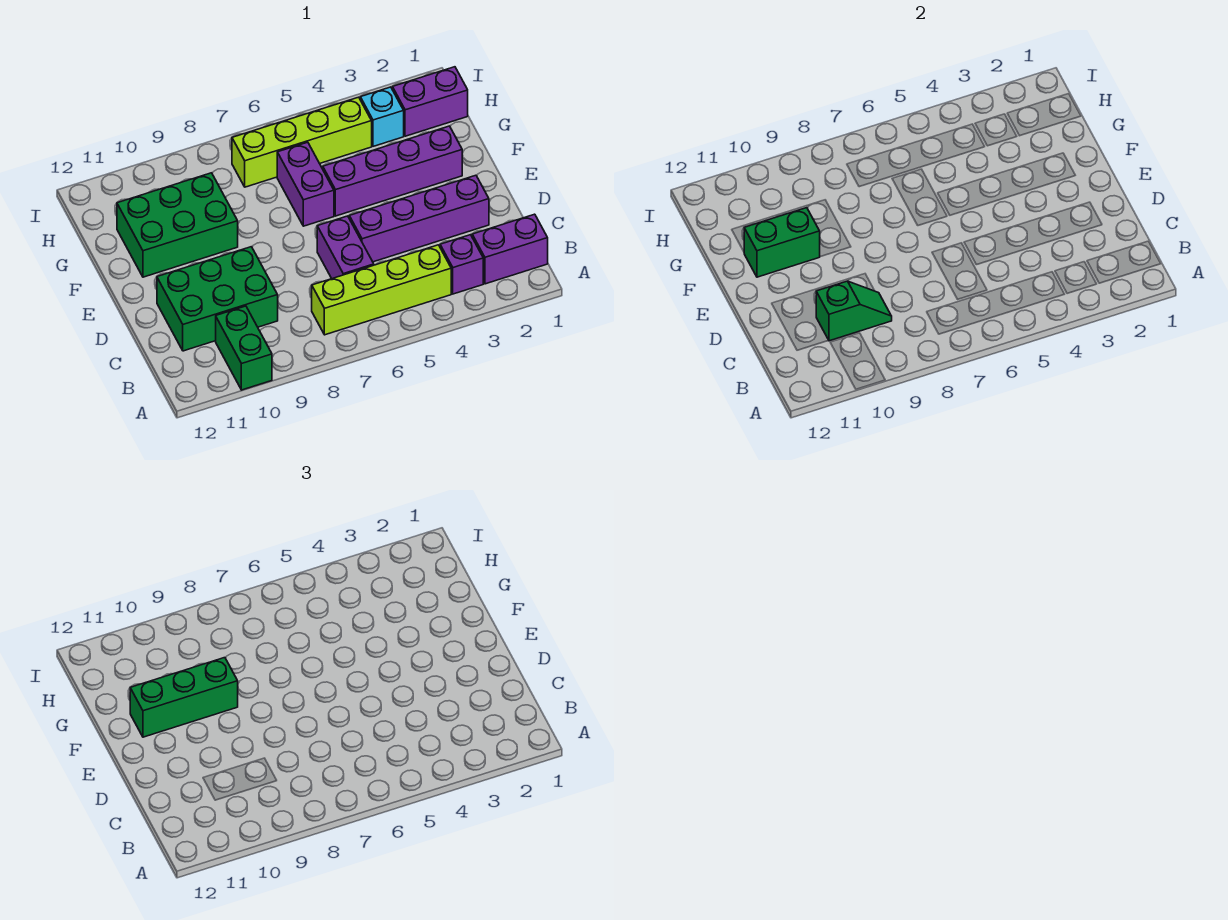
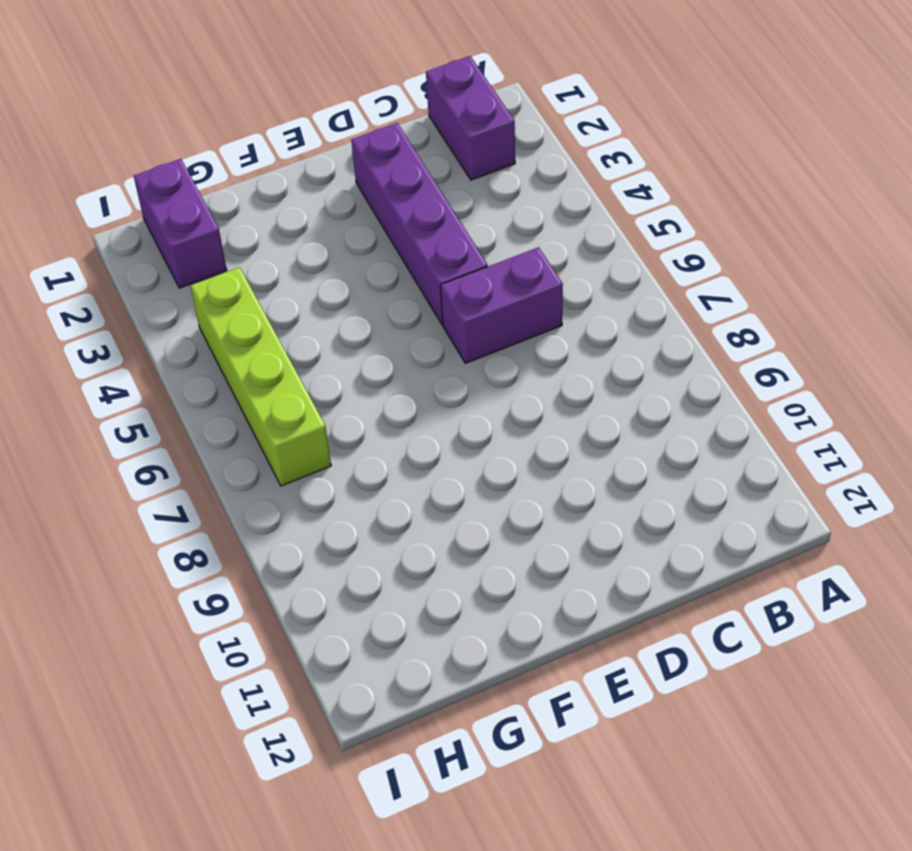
none -> green 1x2 brick [216,306,272,390]
none -> purple 1x1 brick [440,235,483,294]
none -> lime 1x4 brick [312,245,451,335]

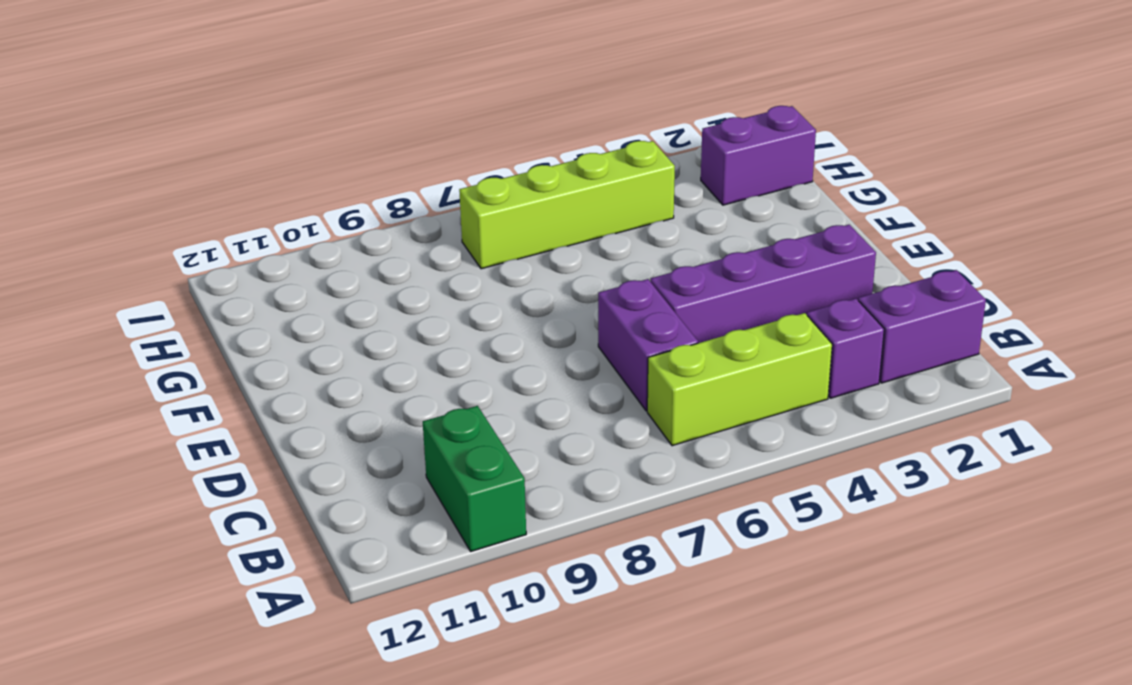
lime 1x3 brick [647,313,832,446] -> lime 1x4 brick [312,245,451,335]
none -> green 2x3 brick [157,247,278,351]
none -> purple 1x4 brick [323,126,462,216]
none -> purple 1x2 brick [277,142,334,226]

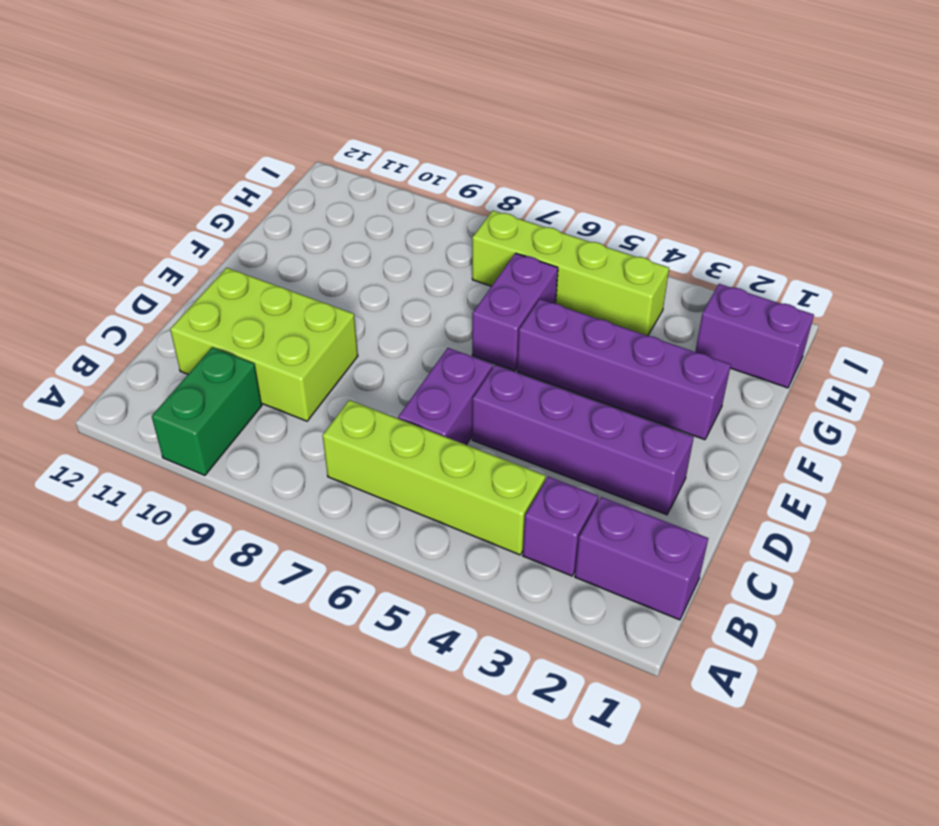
lime 2x3 brick [170,268,358,421] -> green 2x3 brick [157,247,278,351]
none -> green 2x3 brick [117,173,238,277]
none -> cyan 1x1 brick [360,87,404,146]
none -> green 1x2 slope [816,281,892,341]

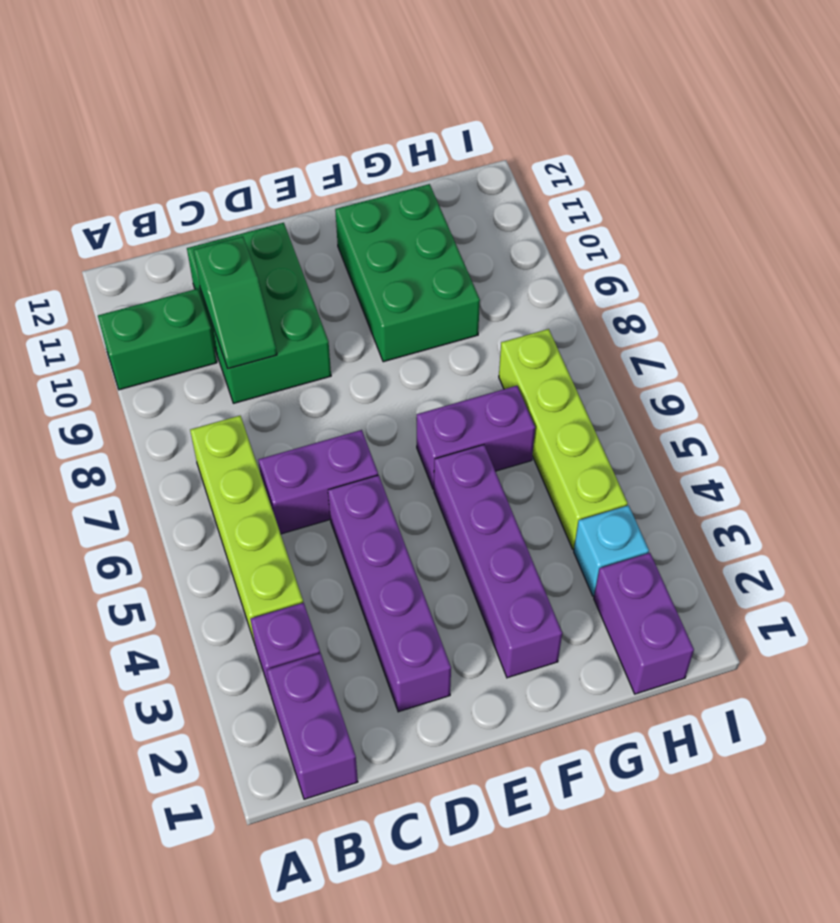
none -> green 1x2 brick [744,208,820,277]
none -> green 1x3 brick [130,658,238,737]

